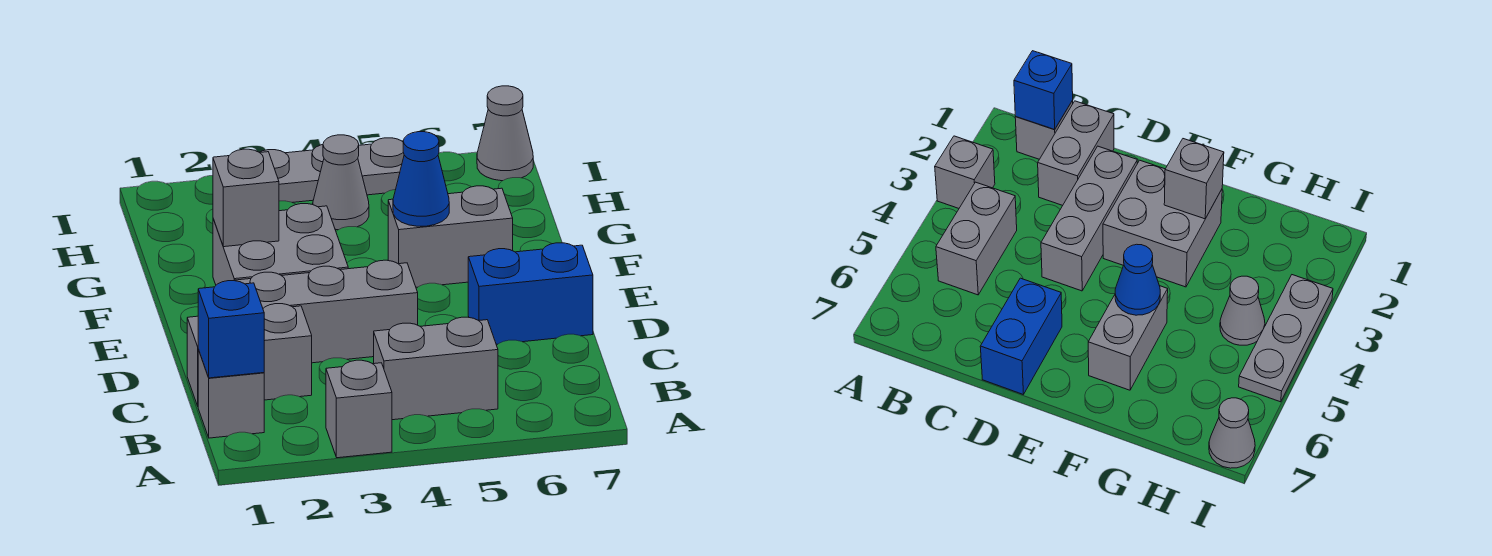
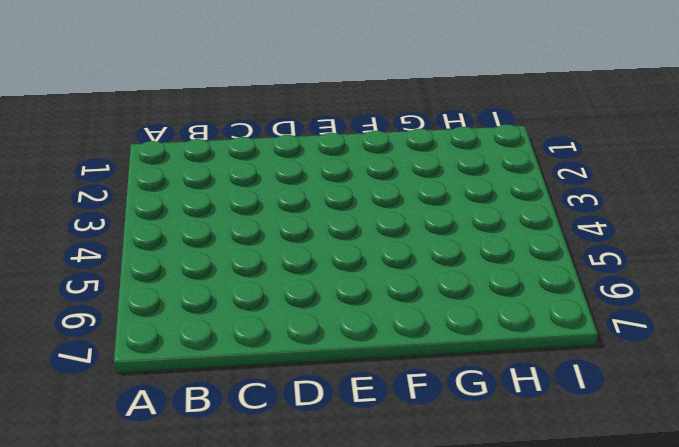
none -> grey 1x1 brick [326,360,392,458]
none -> grey 1x1 brick [198,350,264,438]
none -> grey 1x2 brick [374,317,498,420]

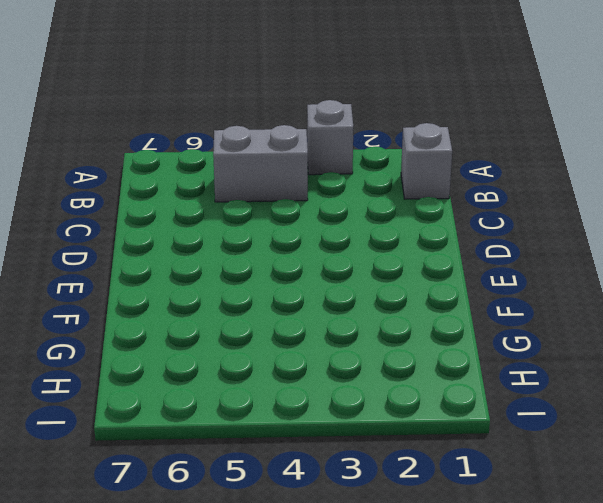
none -> grey 1x2 brick [187,304,312,406]
none -> grey 1x3 brick [235,260,418,363]
none -> blue 1x2 brick [468,243,593,344]

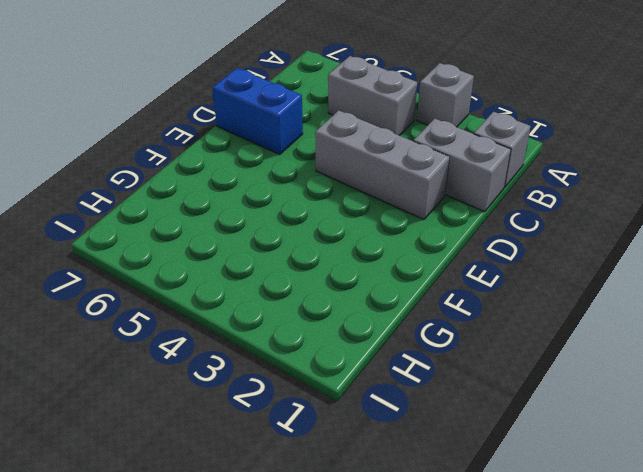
none -> grey 2x2 brick [213,204,348,285]
none -> grey 1x2 brick [388,186,513,287]
none -> grey 1x1 cone [313,135,369,230]

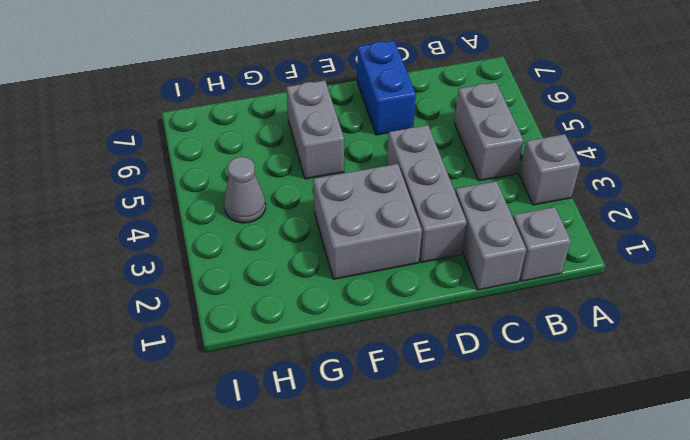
none -> grey 1x3 plate [259,138,404,203]
none -> grey 1x1 cone [477,86,533,181]
none -> blue 1x1 brick [198,280,264,378]

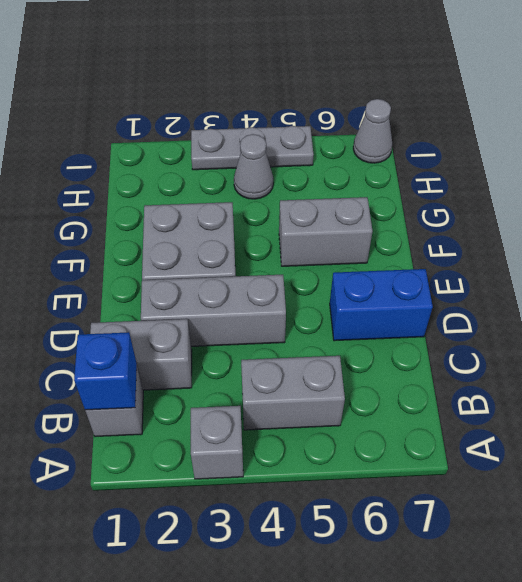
none -> grey 1x1 brick [213,149,279,247]
none -> blue 1x1 cone [393,132,449,226]

